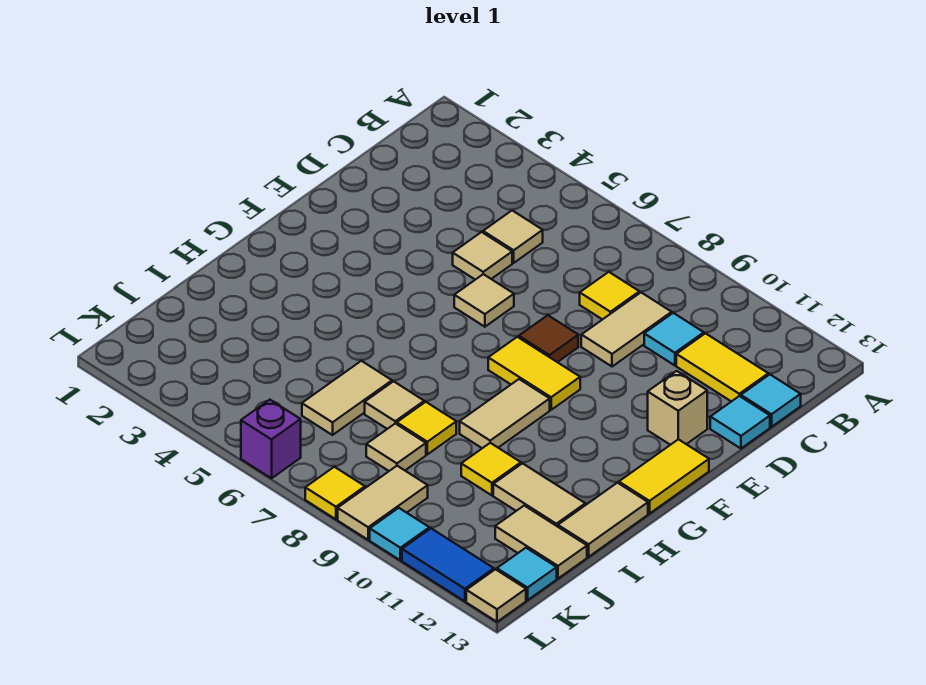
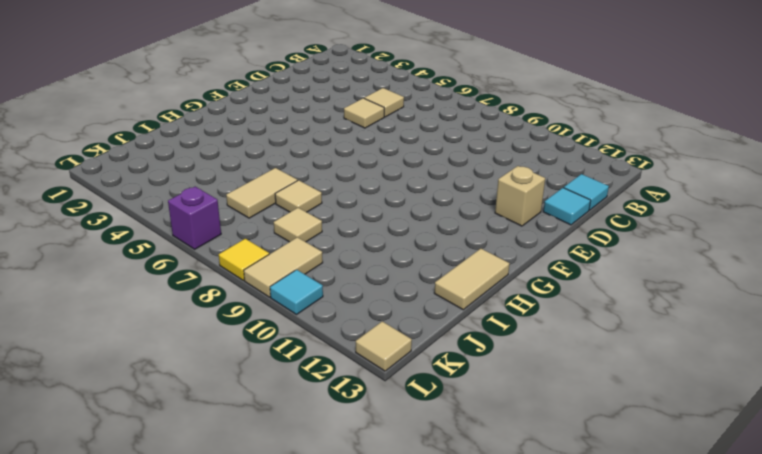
none -> yellow 1x1 tile [580,272,639,320]
none -> tan 1x2 tile [581,293,672,367]
none -> cyan 1x1 tile [644,313,704,365]

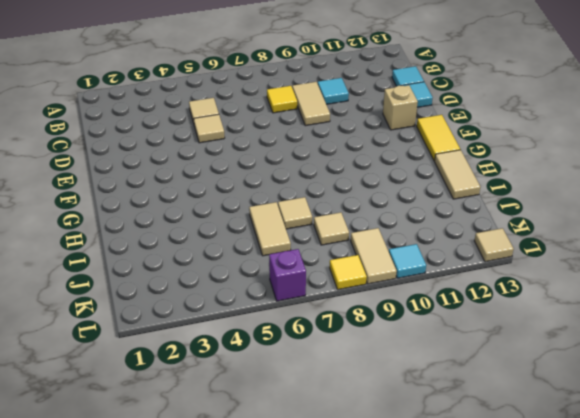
none -> yellow 1x2 tile [676,333,768,402]
none -> tan 1x1 tile [454,274,514,327]
none -> brown 1x1 tile [519,315,578,362]

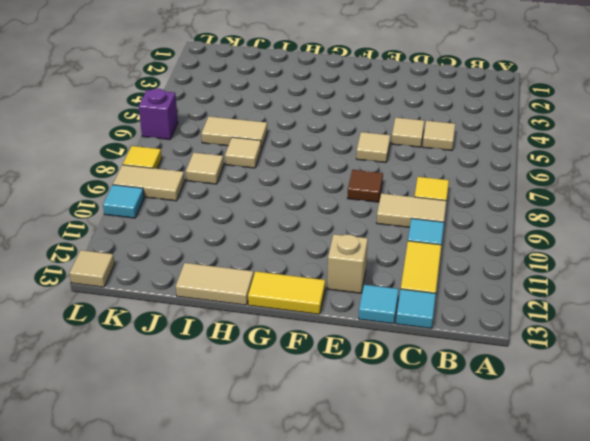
none -> yellow 1x2 tile [488,337,580,410]
none -> tan 1x2 tile [460,379,550,448]
none -> yellow 1x1 tile [397,402,456,454]

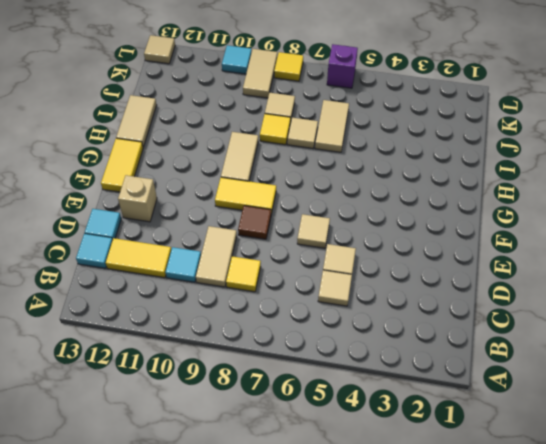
none -> yellow 1x1 tile [461,443,521,495]
none -> tan 1x2 tile [493,463,585,527]
none -> tan 1x2 tile [495,506,587,578]

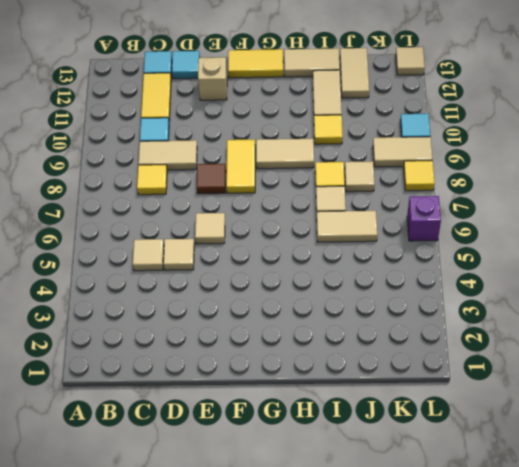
none -> cyan 1x1 tile [497,548,557,600]
none -> blue 1x2 tile [402,529,494,601]

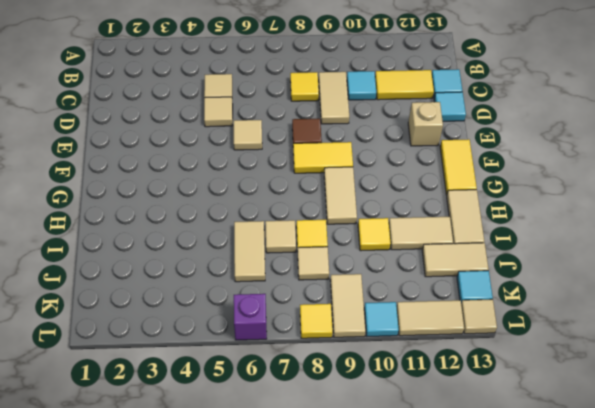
tan 1x2 tile [397,300,464,336] -> blue 1x2 tile [402,529,494,601]

